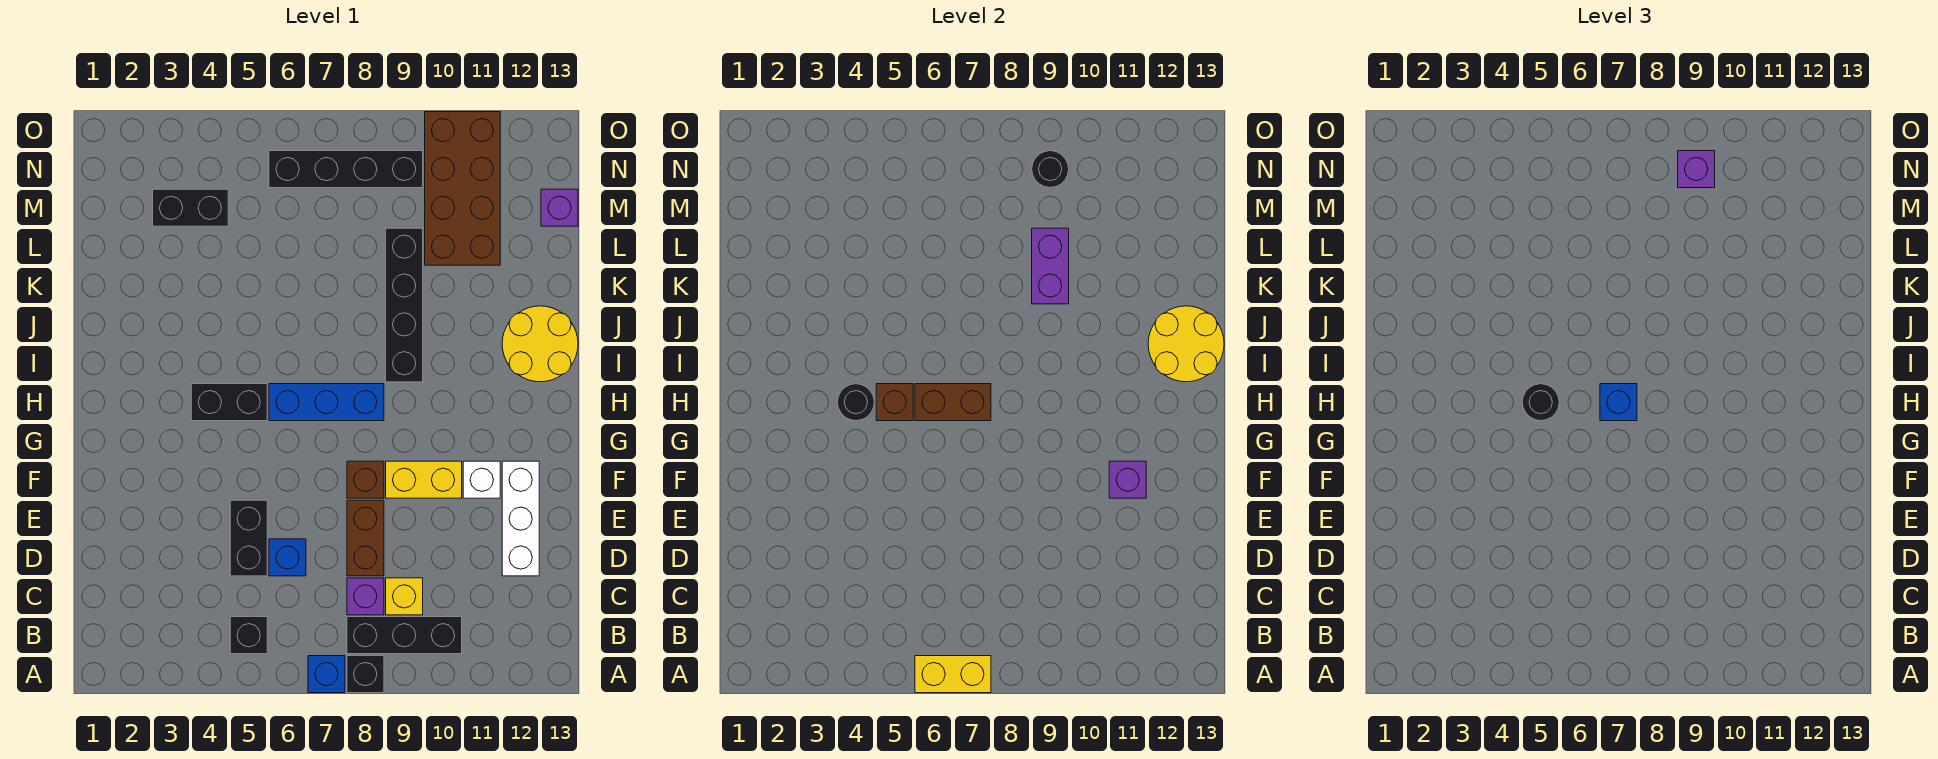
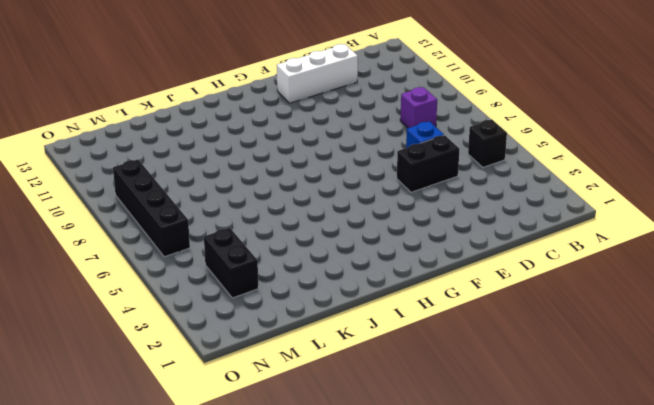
none -> blue 1x1 brick [308,656,345,693]
none -> black 1x1 brick [347,656,384,693]
none -> black 1x3 brick [347,617,462,654]
none -> yellow 1x1 brick [386,578,423,615]

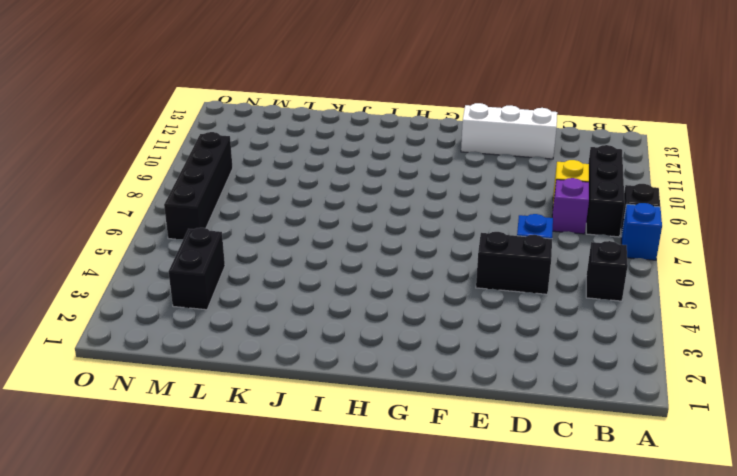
none -> brown 1x2 brick [347,500,384,576]
none -> brown 1x1 brick [347,461,384,498]
none -> yellow 1x2 brick [386,461,462,498]
none -> white 1x1 brick [463,461,500,498]

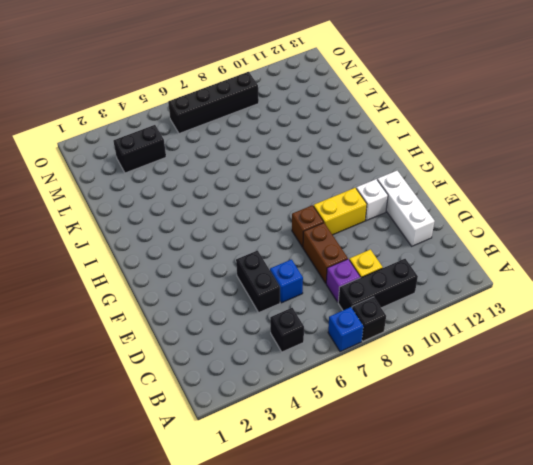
none -> black 1x2 brick [191,384,267,421]
none -> blue 1x3 brick [269,384,384,421]
none -> black 1x4 brick [386,228,423,382]
none -> yellow 2x2 round brick [502,306,578,382]

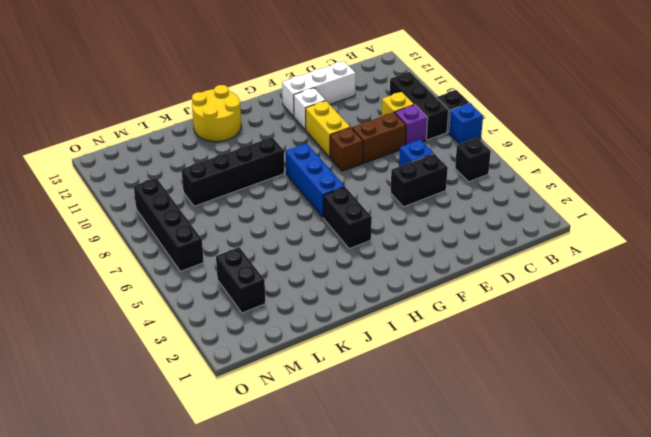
none -> brown 2x4 brick [425,112,500,265]
none -> purple 1x1 brick [541,189,578,226]
none -> yellow 1x2 brick [915,656,991,693]
none -> purple 1x1 brick [1109,461,1146,498]

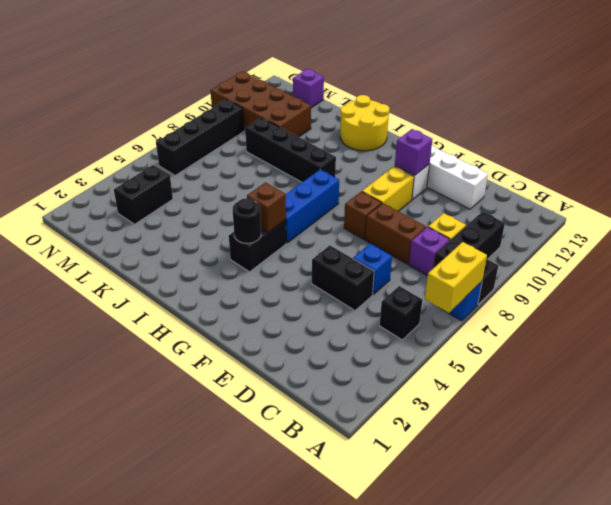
none -> brown 1x2 brick [915,384,991,421]
none -> yellow 2x2 round brick [1148,306,1224,382]
none -> purple 1x2 brick [1032,228,1069,304]
none -> black 1x1 round brick [1032,151,1069,188]

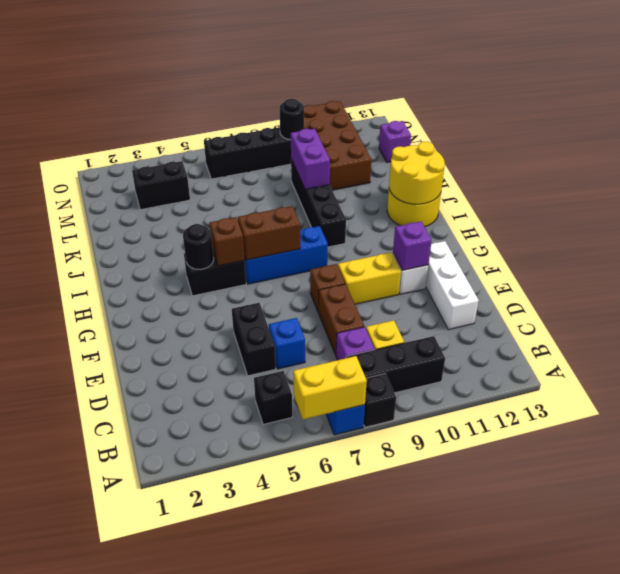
none -> black 1x1 round brick [1522,384,1559,421]
none -> blue 1x1 brick [1600,384,1637,421]
none -> purple 1x1 brick [1678,151,1715,188]

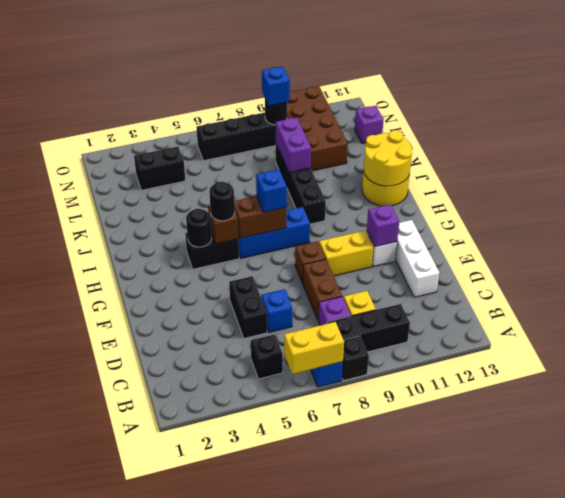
blue 1x1 brick [262,66,290,106] -> purple 1x1 brick [1678,151,1715,188]

